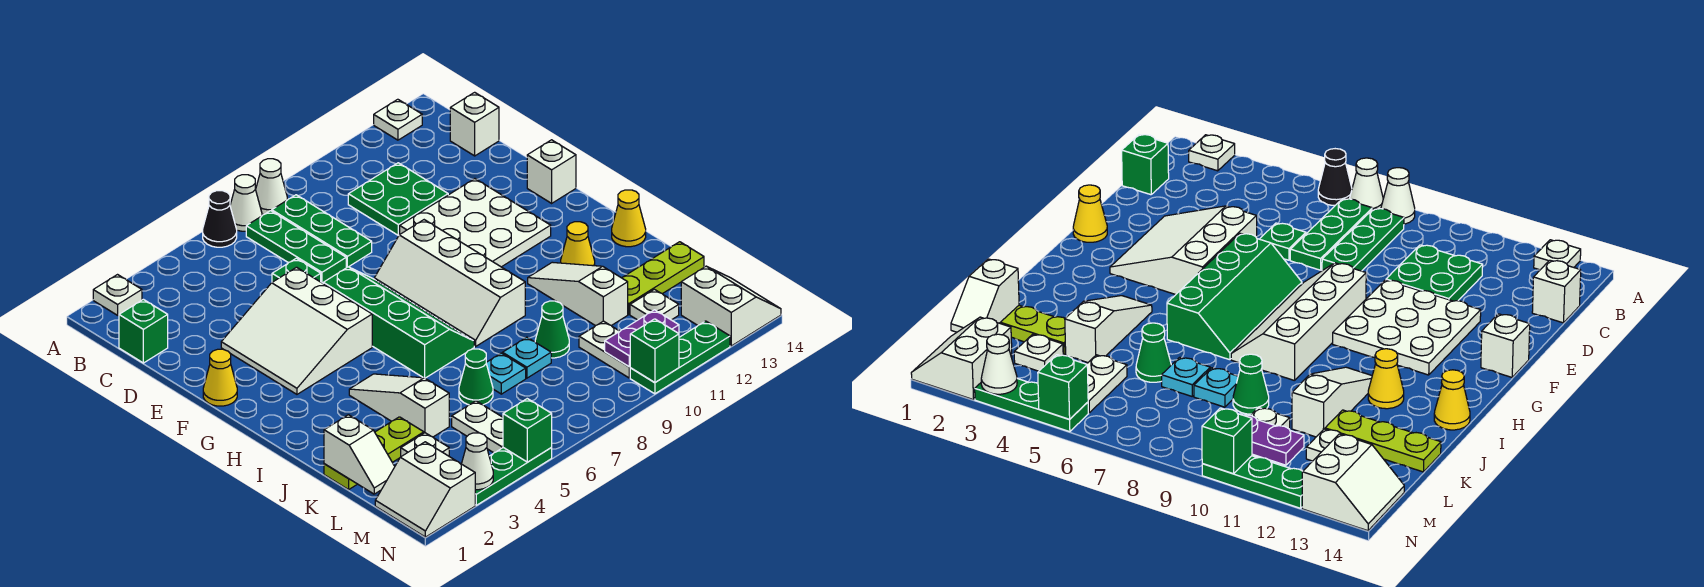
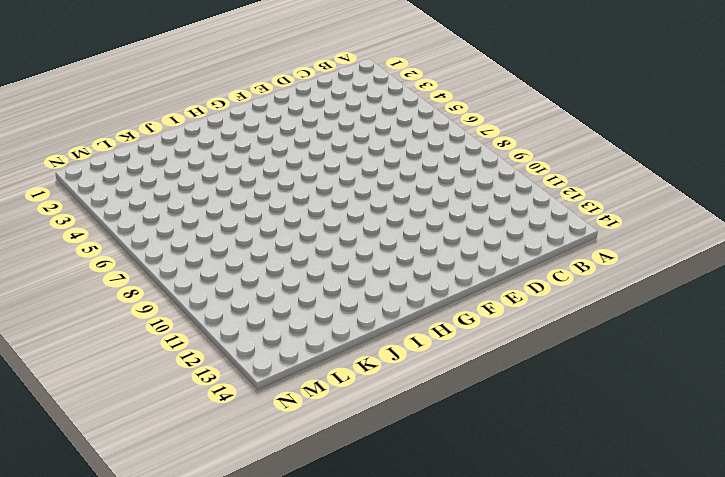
none -> white 1x1 plate [93,275,142,315]
none -> black 1x1 cone [203,191,237,247]
none -> white 1x1 cone [230,175,262,231]
none -> white 1x1 cone [256,159,287,215]

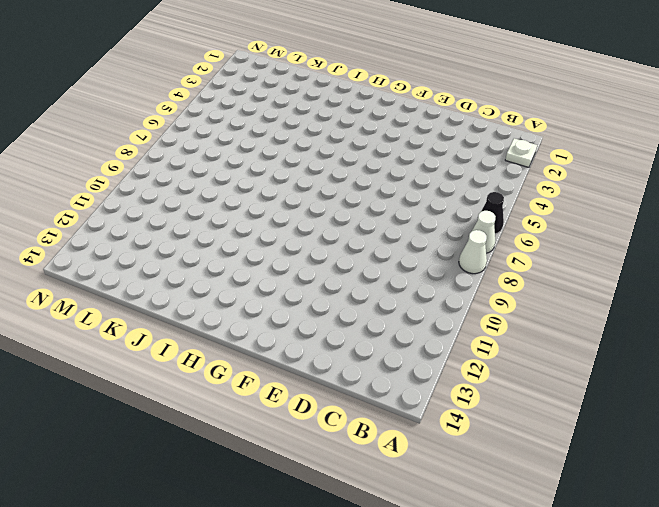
none -> white 1x1 plate [374,99,422,140]
none -> green 1x3 plate [246,211,346,283]
none -> green 1x3 plate [272,195,372,267]
none -> green 1x1 brick [119,299,168,363]

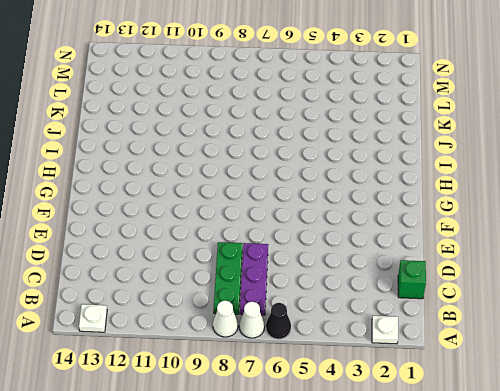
purple 1x3 plate [240,243,268,315] -> green 1x3 plate [246,211,346,283]
none -> green 2x2 plate [348,163,448,236]
none -> white 1x1 brick [450,92,499,156]
none -> green 1x1 plate [272,258,321,282]
none -> white 3x3 slope [221,267,372,394]

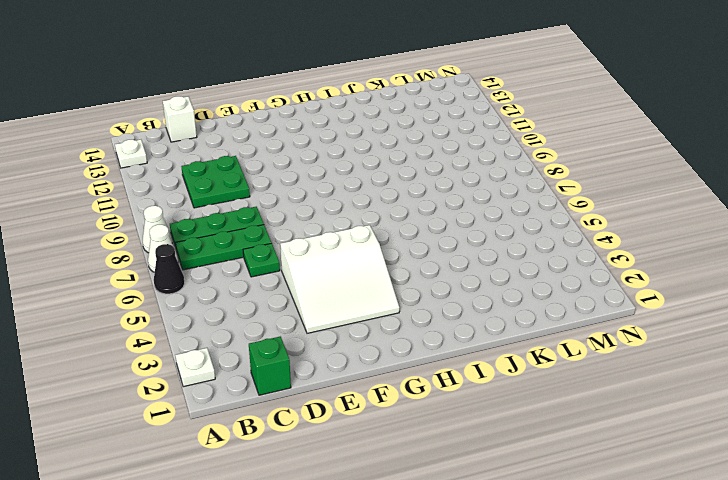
none -> white 3x3 plate [400,179,551,267]
none -> yellow 1x1 cone [203,349,237,406]
none -> green 2x4 slope [323,267,474,378]
none -> white 2x4 slope [374,220,525,346]

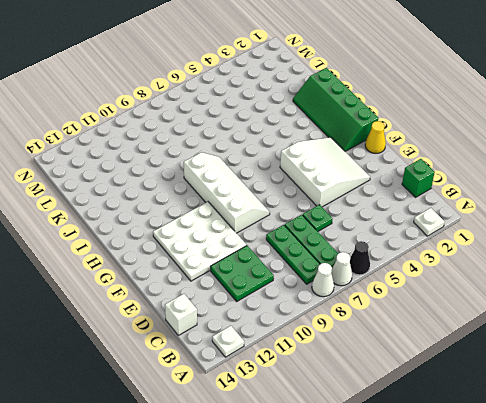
green 2x4 slope [293,68,378,151] -> green 2x4 slope moved to [323,267,474,378]
none -> white 1x1 brick [527,140,576,203]
none -> white 1x3 slope [349,374,449,437]
none -> white 1x3 slope [528,262,628,326]
none -> yellow 1x1 cone [561,222,595,266]

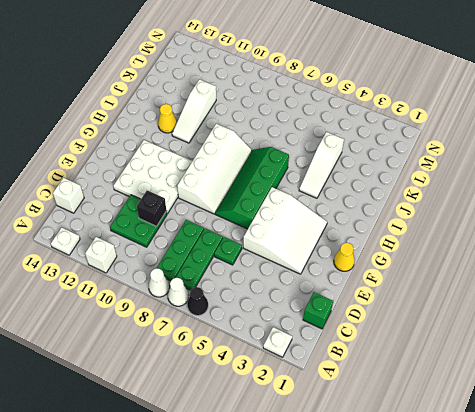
white 1x1 brick [85,237,117,273] -> white 1x1 brick moved to [527,140,576,203]
black 1x1 brick [137,190,166,226] -> none
none -> yellow 1x1 cone [612,190,646,247]
none -> lime 1x3 plate [324,417,424,490]
none -> green 1x1 cone [459,349,493,405]
none -> cyan 1x1 plate [486,353,526,394]

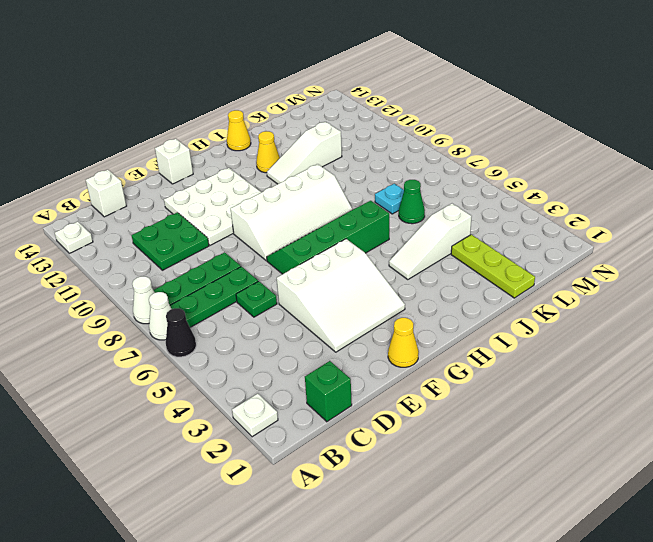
none -> cyan 1x1 plate [503,337,551,378]
none -> green 1x1 cone [535,301,569,358]
none -> lime 1x3 plate [622,242,704,314]
none -> white 1x1 plate [401,433,449,456]

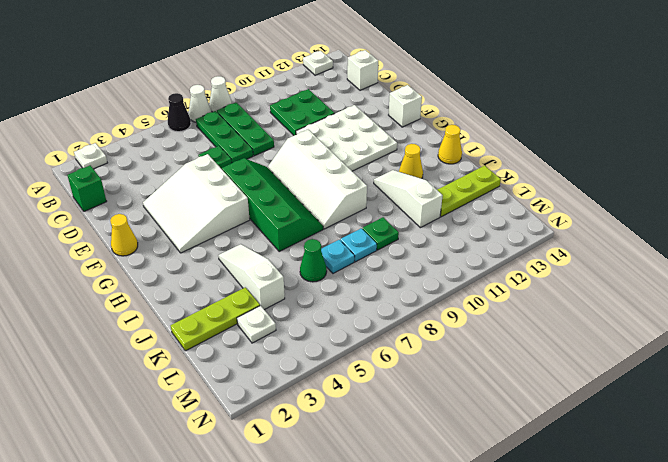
green 1x1 plate [363,217,399,250] -> green 1x1 cone [535,301,569,358]
none -> white 1x2 plate [452,401,503,453]
none -> white 1x2 plate [579,321,630,378]
none -> white 1x1 plate [630,289,679,320]
none -> white 2x2 slope [375,442,475,537]

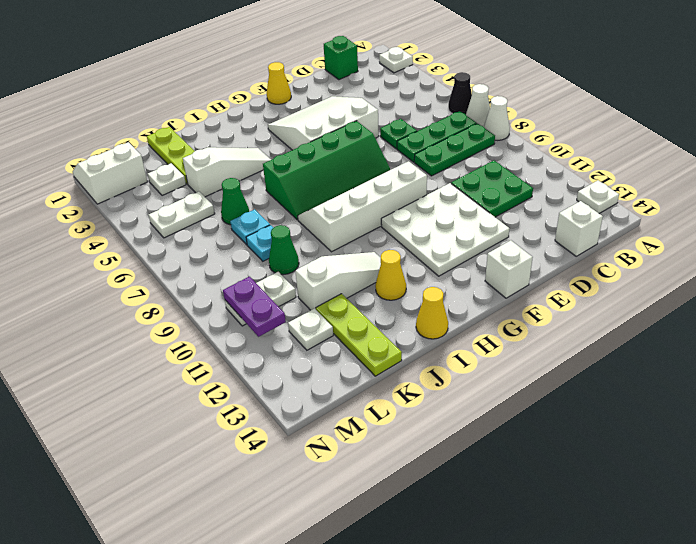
none -> white 2x2 slope [681,266,781,346]
none -> green 1x3 plate [475,448,552,505]
none -> green 1x3 plate [630,321,730,394]
none -> white 1x2 slope [324,415,395,494]

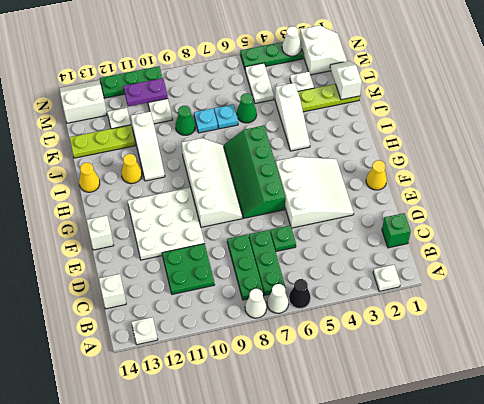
white 2x2 slope [59,80,107,123] -> white 2x2 slope turned to [681,266,781,346]
none -> green 1x1 brick [503,399,552,462]
none -> green 1x1 brick [630,319,679,383]

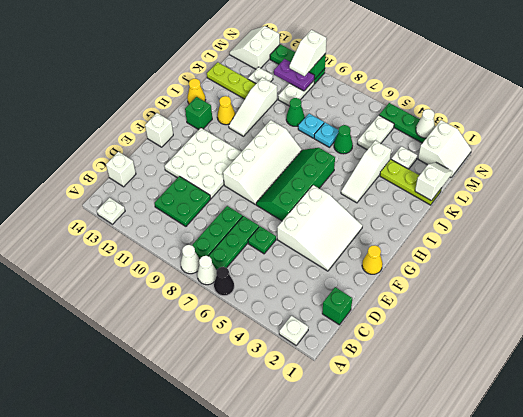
green 1x1 brick [185,97,212,130] -> green 1x1 brick moved to [503,399,552,462]
white 1x2 slope [289,30,327,76] -> none

